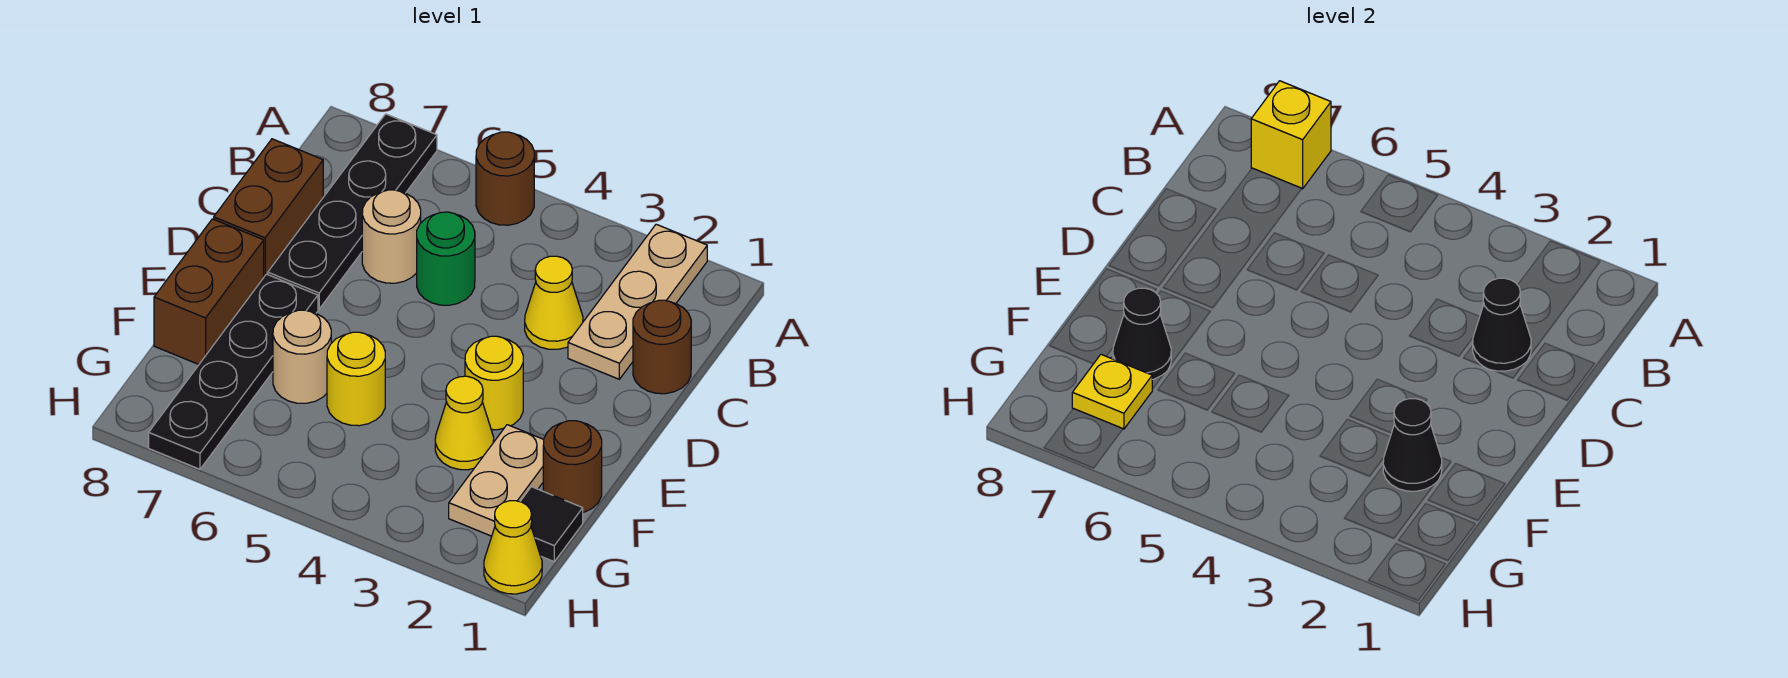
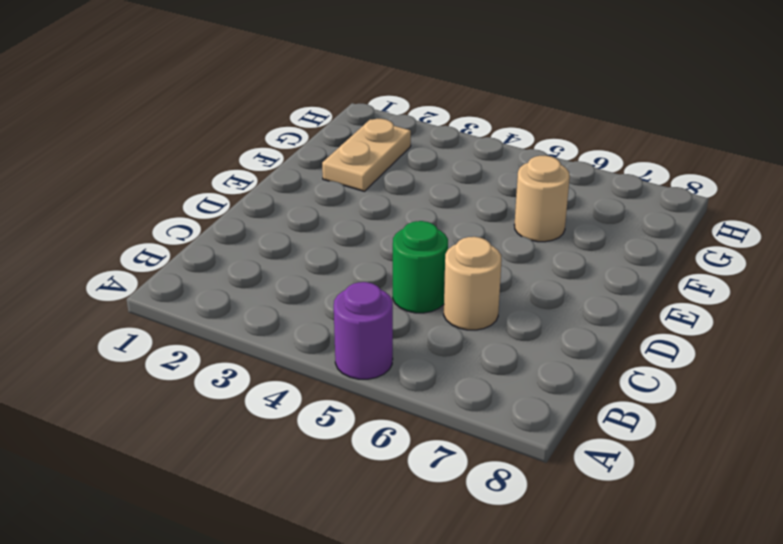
purple 1x1 round brick [334,282,393,379] -> brown 1x1 round brick [476,132,534,225]
none -> tan 1x3 plate [568,224,707,379]
none -> black 1x4 plate [268,114,437,309]
none -> brown 1x1 round brick [633,300,691,394]

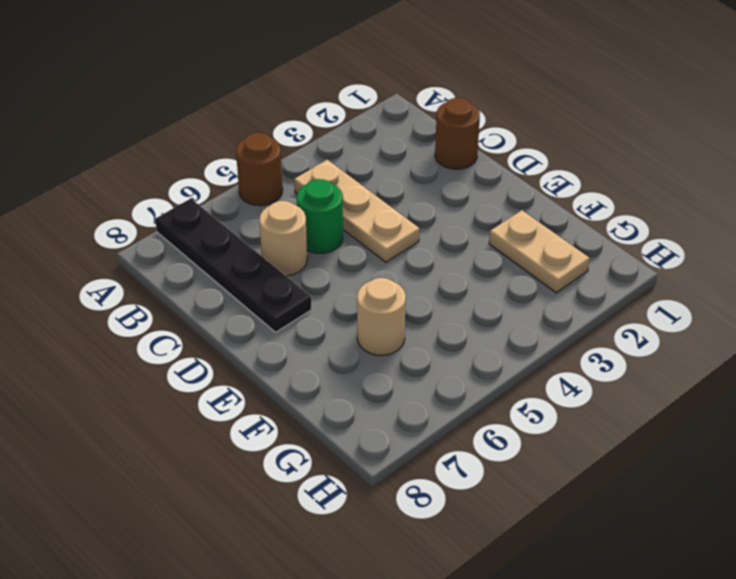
tan 1x3 plate [294,160,419,262] -> tan 1x3 plate moved to [568,224,707,379]
none -> yellow 1x1 cone [525,256,583,349]
none -> brown 1x2 brick [214,139,323,277]
none -> yellow 1x1 round brick [465,336,523,430]

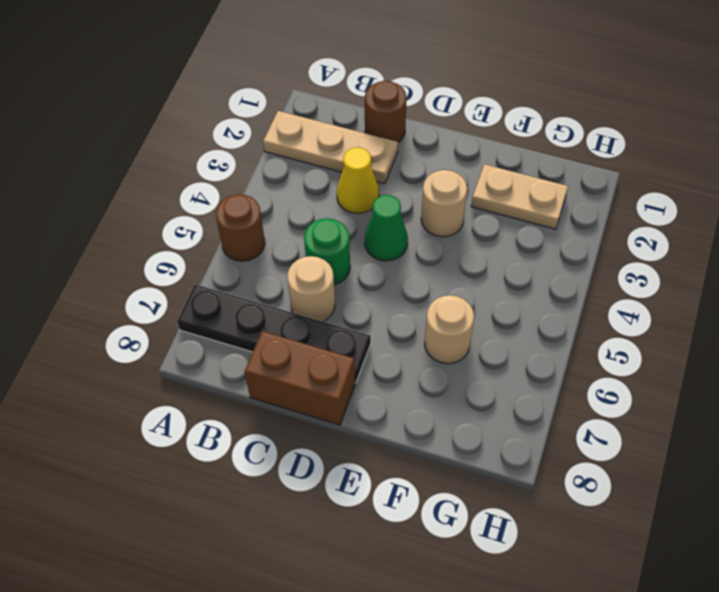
green 1x1 cone [365,195,408,261] -> none
tan 1x1 round brick [421,170,467,237] -> yellow 1x1 round brick [465,336,523,430]
none -> black 1x4 plate [149,274,318,469]
none -> brown 1x2 brick [154,219,264,364]
none -> brown 1x1 round brick [543,421,602,512]

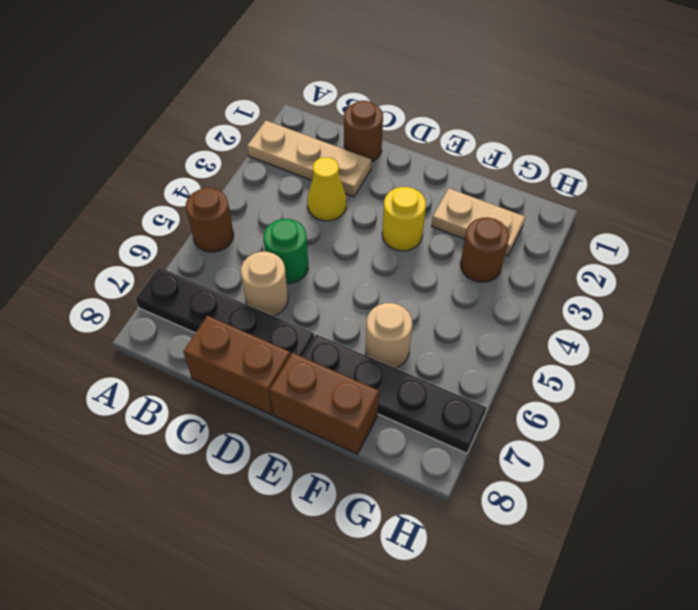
brown 1x1 round brick [461,218,509,282] -> brown 1x1 round brick moved to [543,421,602,512]
none -> yellow 1x1 cone [435,376,494,470]
none -> yellow 1x1 round brick [327,332,385,426]
none -> black 1x1 tile [520,487,583,561]

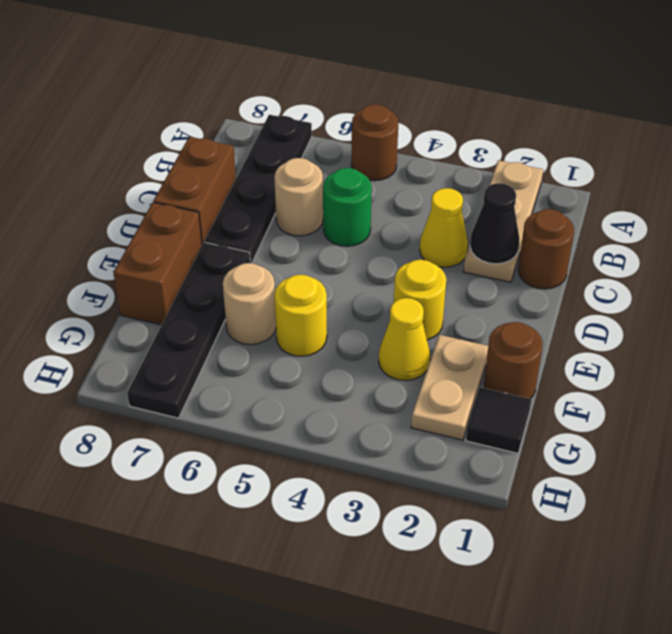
none -> yellow 1x1 cone [484,501,542,594]
none -> yellow 1x1 brick [1251,81,1331,189]
none -> black 1x1 cone [1383,399,1442,491]

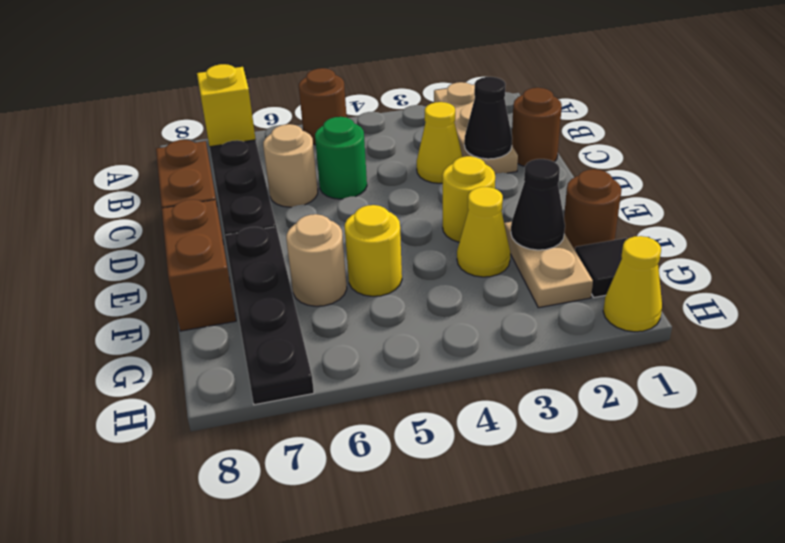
none -> black 1x1 cone [1113,288,1171,380]
none -> yellow 1x1 plate [1072,354,1152,429]

